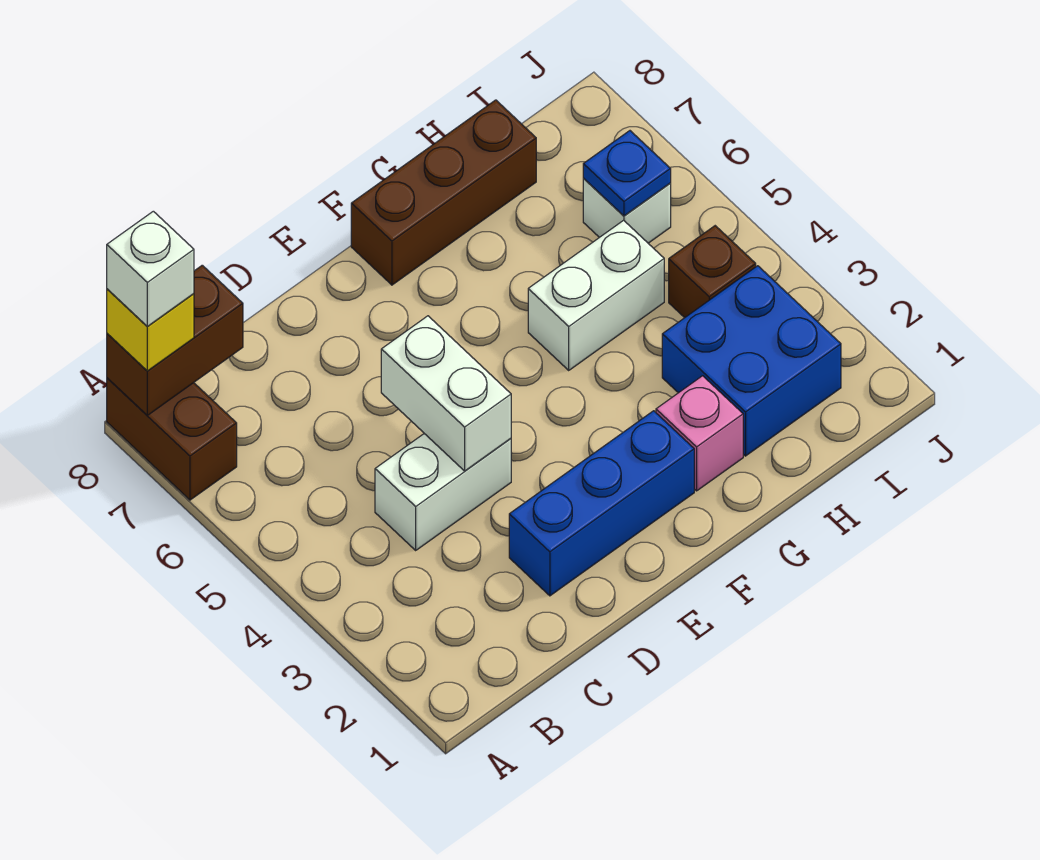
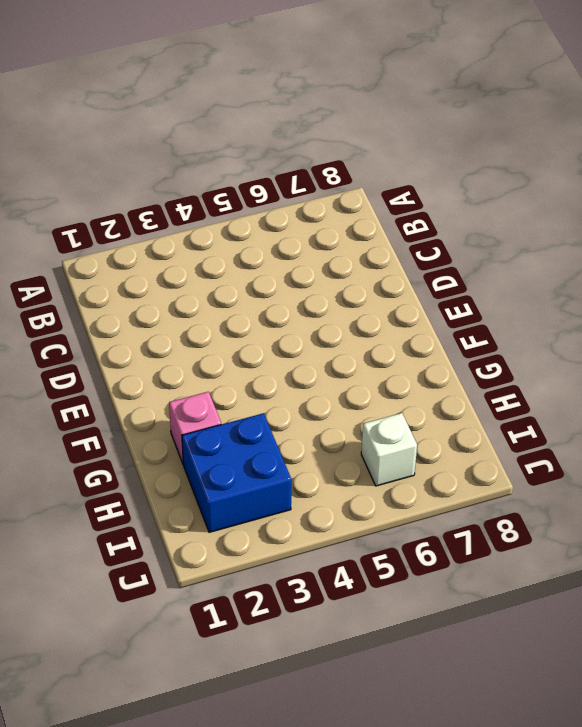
none -> brown 1x2 brick [107,378,237,500]
none -> white 1x2 brick [375,434,511,550]
none -> blue 1x3 brick [509,411,694,596]

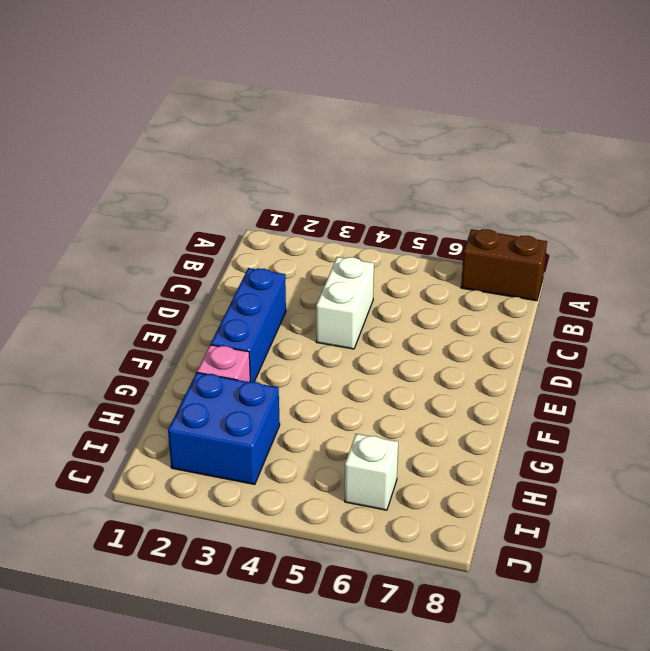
none -> brown 1x3 brick [351,100,536,285]
none -> white 1x2 brick [528,220,664,370]
none -> brown 1x1 brick [669,226,756,318]

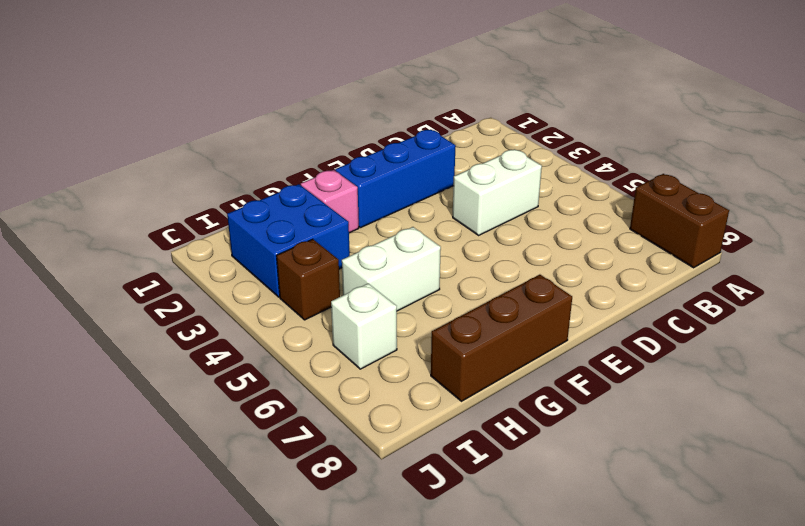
none -> brown 1x2 brick [107,265,243,415]
none -> white 1x2 brick [381,316,511,471]
none -> blue 1x1 plate [583,131,671,216]

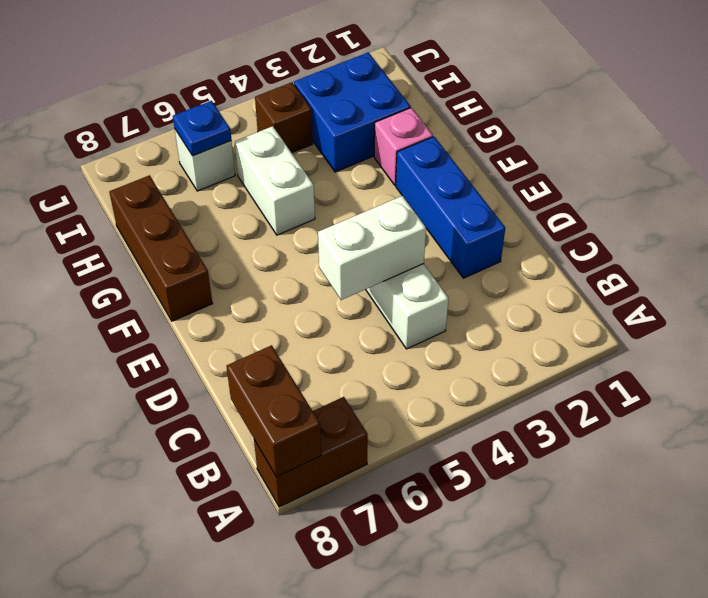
none -> yellow 1x1 brick [107,289,194,371]
none -> white 1x1 brick [107,211,194,326]

